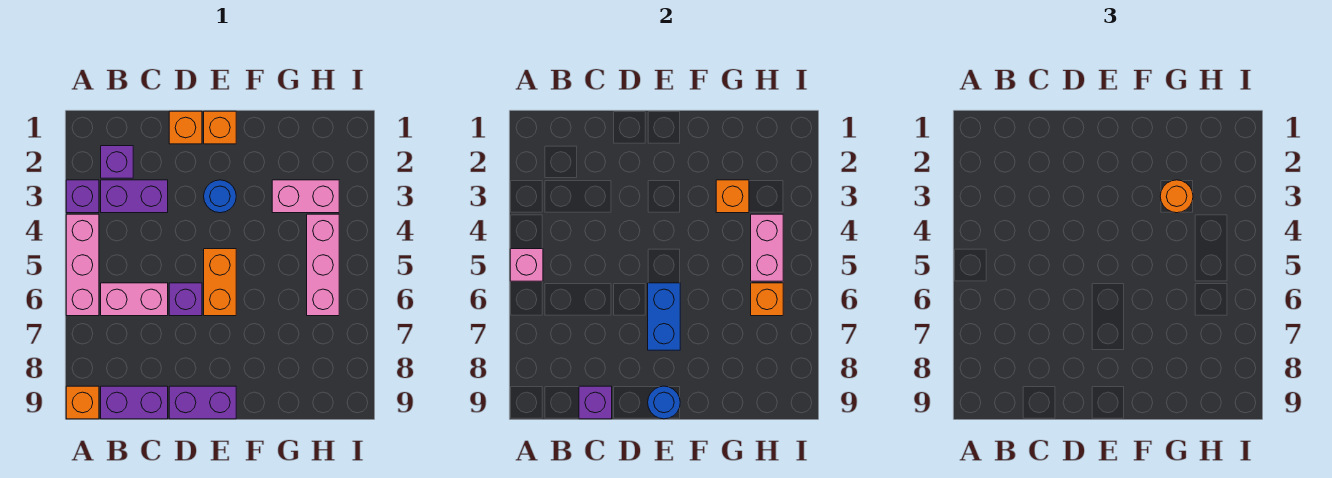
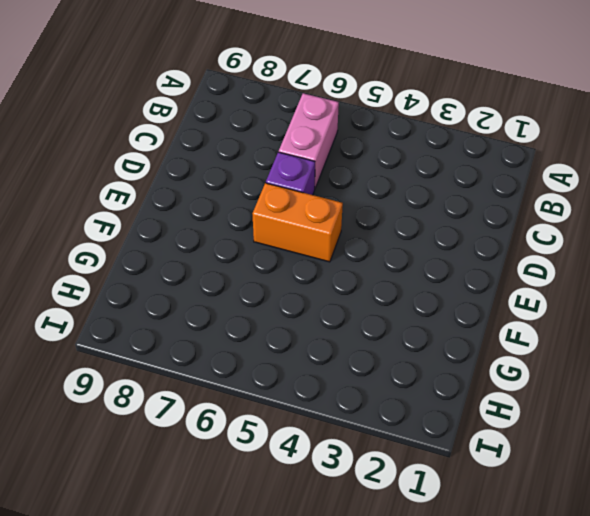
none -> purple 1x1 brick [66,180,99,213]
none -> pink 1x3 brick [66,214,99,316]
none -> orange 1x1 brick [66,386,99,419]

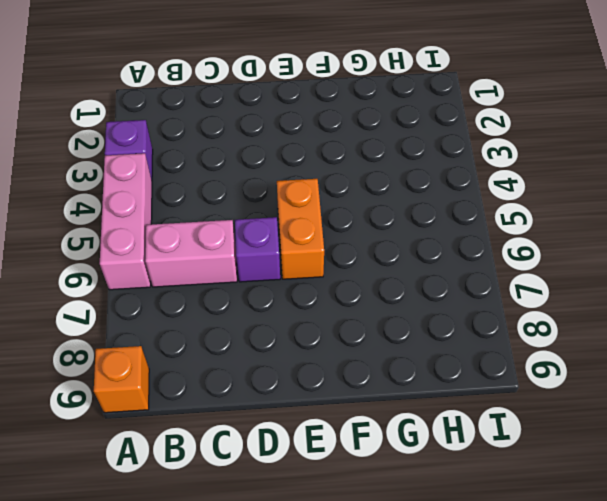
none -> purple 1x1 brick [101,146,133,178]
none -> purple 1x2 brick [101,180,168,213]
none -> purple 1x2 brick [101,386,168,419]

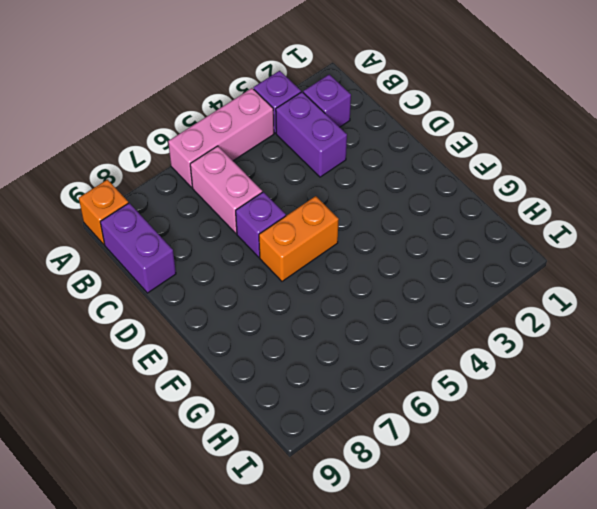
none -> orange 1x1 brick [169,111,202,144]
none -> purple 1x2 brick [169,386,236,419]
none -> orange 1x1 brick [204,111,236,144]

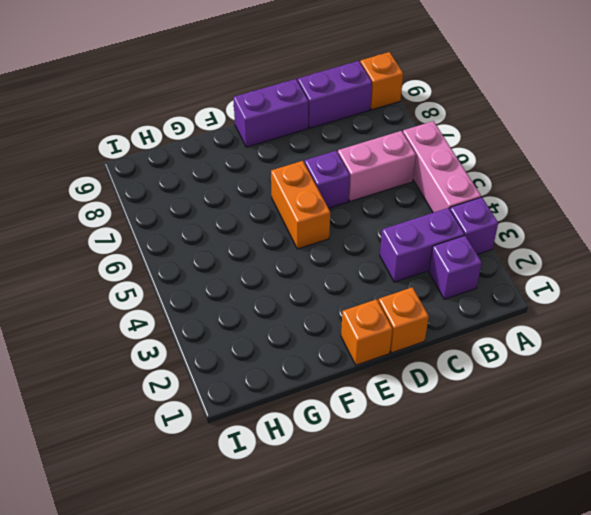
none -> blue 1x1 round brick [204,180,236,213]
none -> pink 1x2 brick [272,180,339,213]
none -> pink 1x3 brick [307,214,339,316]

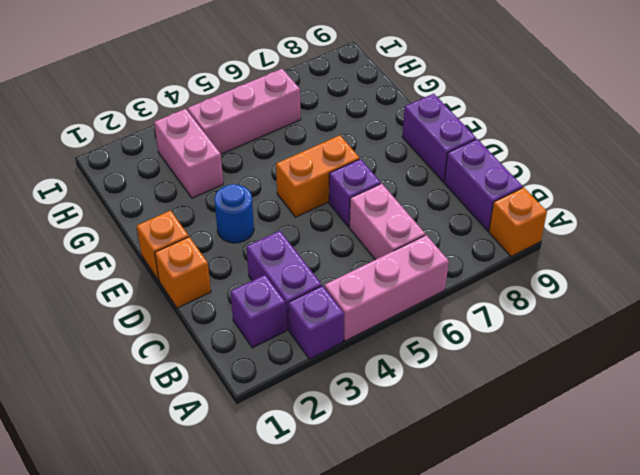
none -> pink 1x1 brick [510,249,543,281]
none -> purple 1x1 brick [579,386,612,419]
none -> blue 1x2 brick [648,283,680,350]

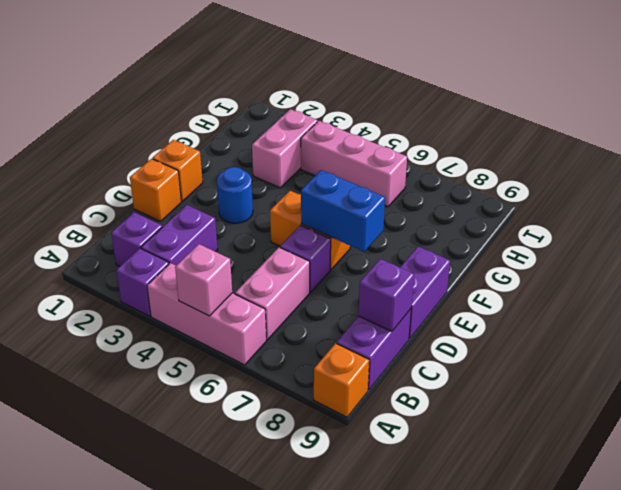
none -> blue 1x1 round brick [648,386,680,419]
none -> orange 1x1 brick [716,180,749,213]
none -> pink 1x2 brick [751,214,783,281]

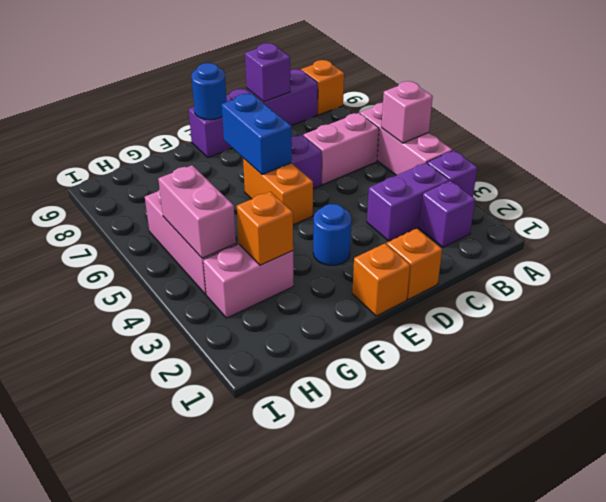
none -> orange 1x1 brick [751,283,783,316]
none -> orange 1x1 round brick [1160,180,1193,213]

